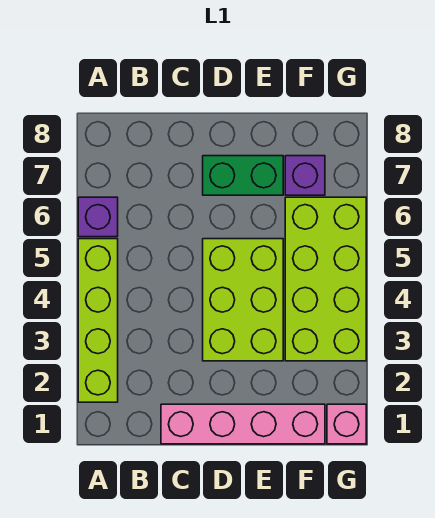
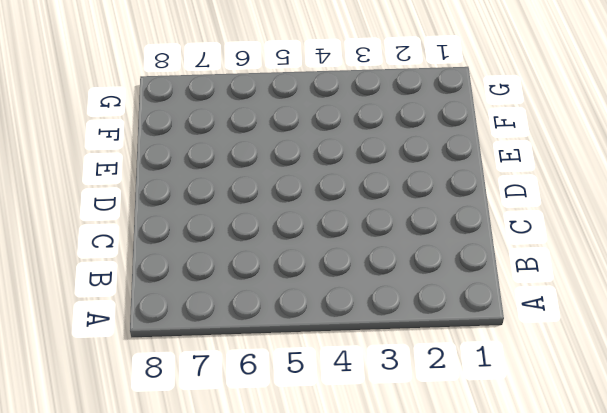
none -> lime 1x4 brick [78,239,118,402]
none -> purple 1x1 brick [78,197,118,237]

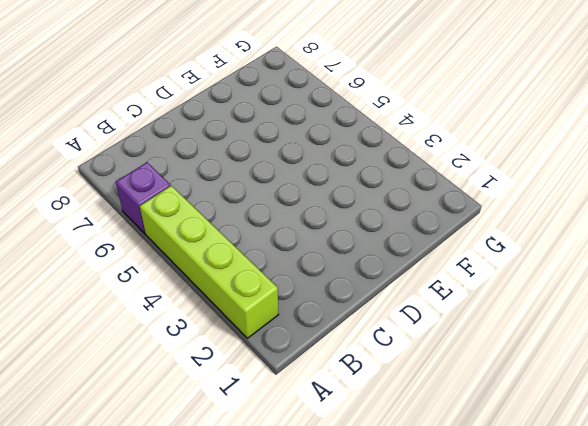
none -> pink 1x4 brick [161,404,325,444]
none -> lime 2x3 brick [203,239,283,361]

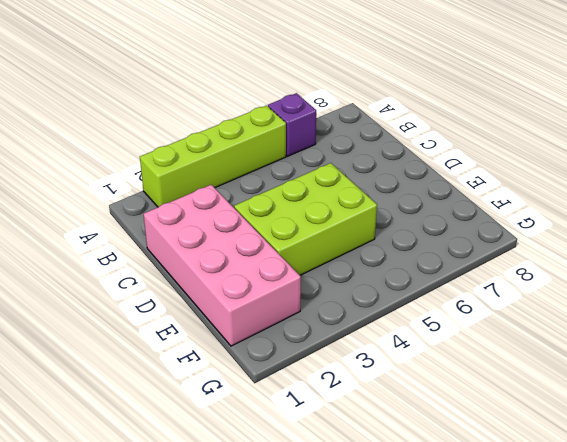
pink 2x4 brick [143,185,301,346] -> pink 1x4 brick [161,404,325,444]
none -> green 1x2 brick [203,156,283,195]
none -> lime 2x4 brick [285,197,366,361]

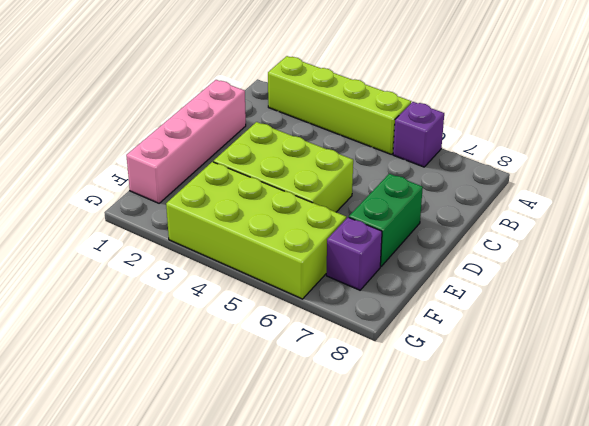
none -> pink 1x1 brick [327,404,366,444]

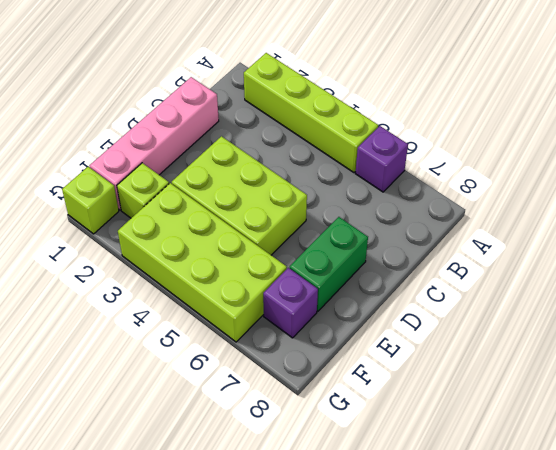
lime 1x1 brick [117,163,169,218] -> none
lime 1x1 brick [62,167,119,234] -> pink 1x1 brick [327,404,366,444]

